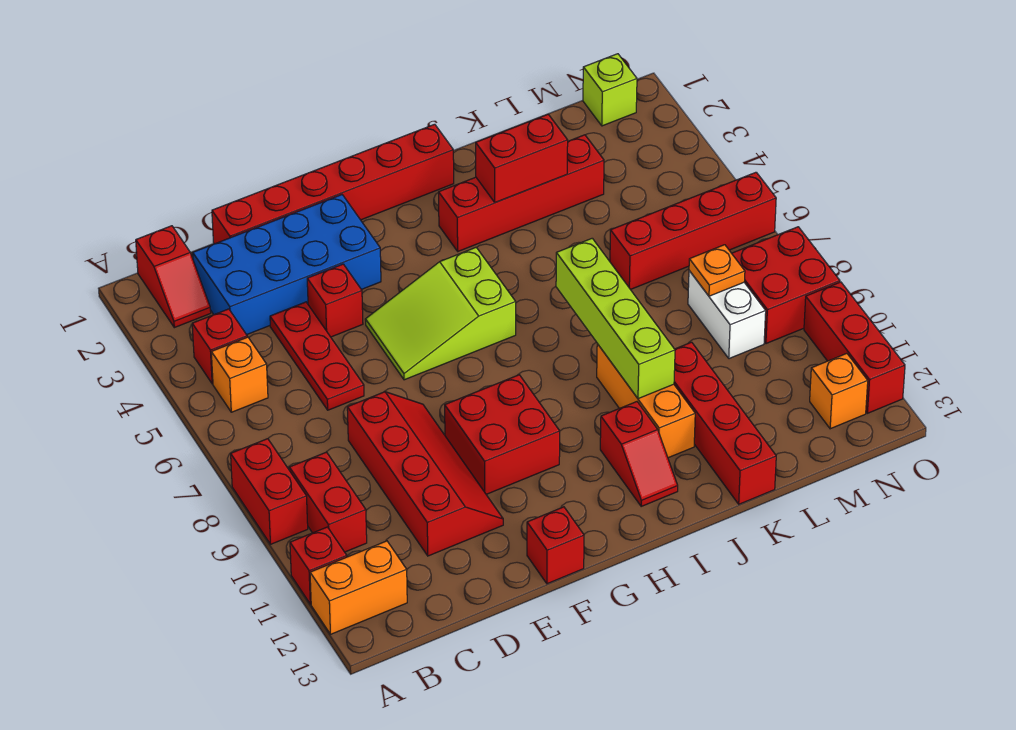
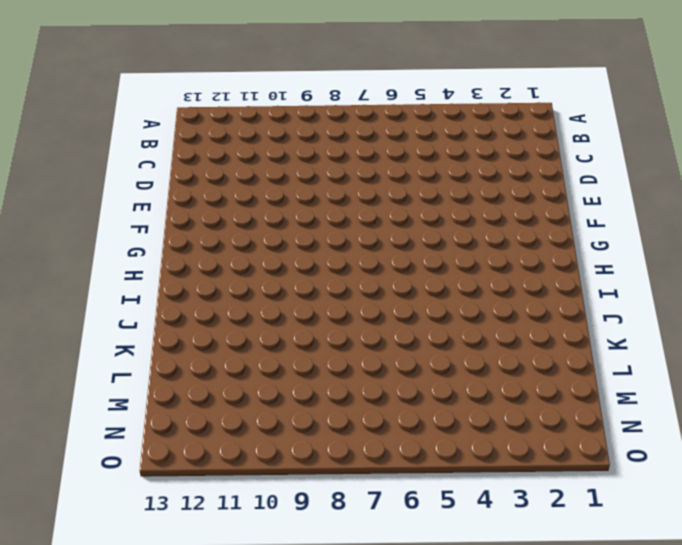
none -> red 1x2 brick [231,439,308,544]
none -> red 1x1 brick [290,527,347,604]
none -> orange 1x2 brick [310,541,407,634]

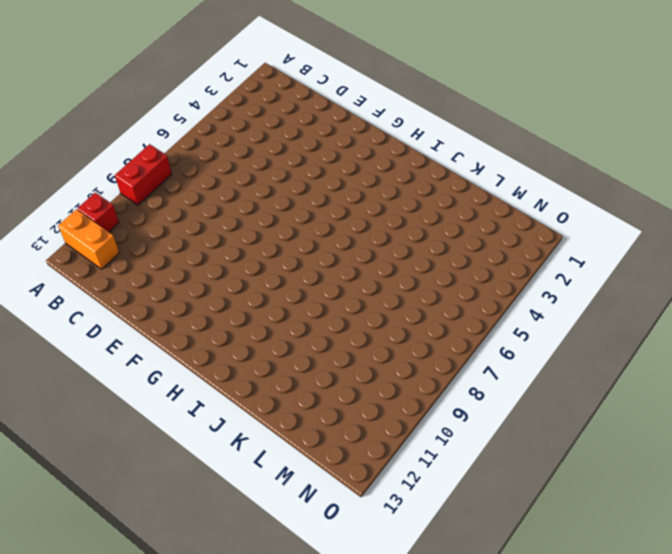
none -> red 1x2 slope [136,226,211,328]
none -> red 1x1 brick [192,309,247,384]
none -> orange 1x1 brick [211,337,268,412]

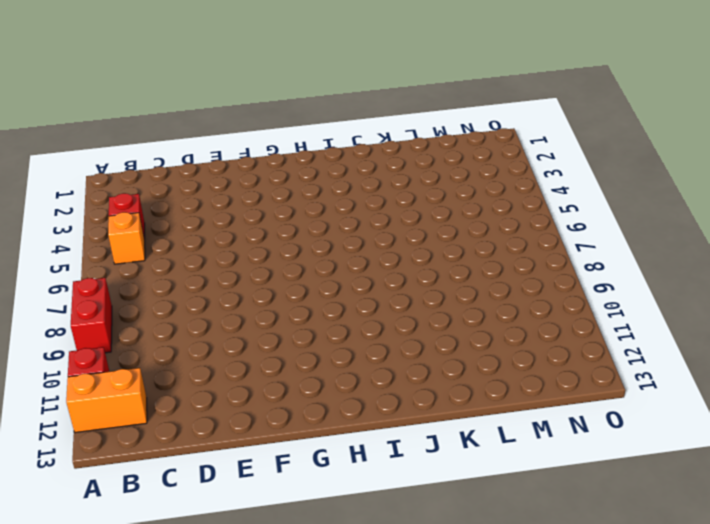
none -> red 1x2 slope [136,226,211,328]
none -> red 1x2 brick [289,452,367,552]
none -> blue 2x4 brick [193,195,381,335]

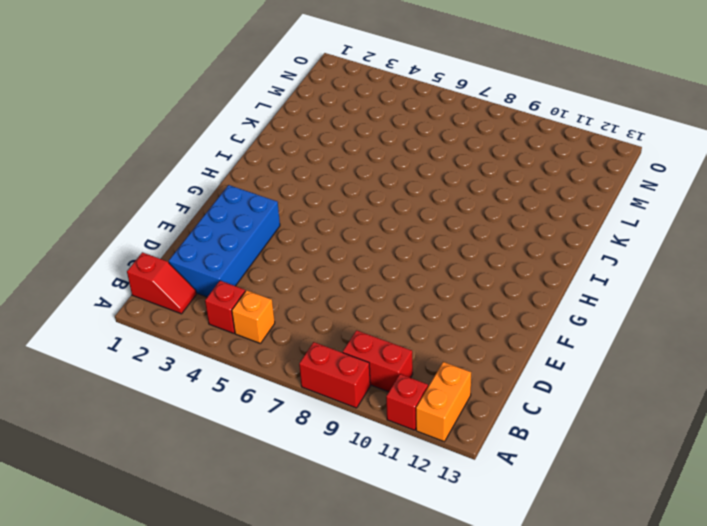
none -> red 1x6 brick [212,124,454,244]
none -> red 1x3 plate [270,302,364,410]
none -> red 2x4 slope [347,392,503,556]

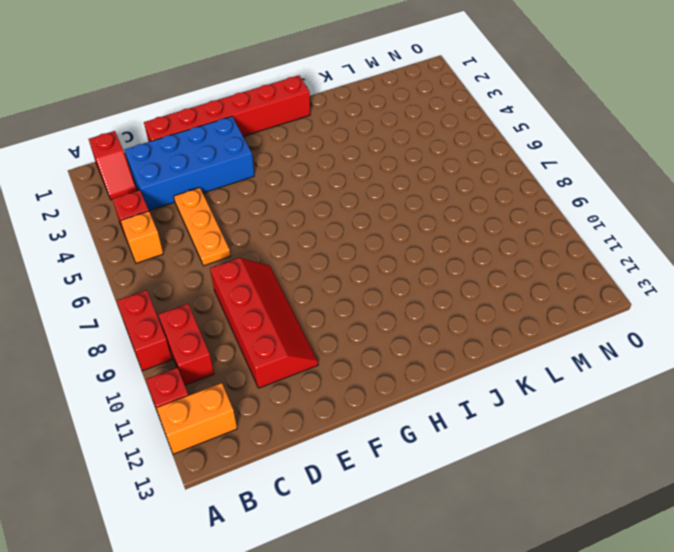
orange 1x3 plate [174,188,230,266] -> red 1x3 plate [270,302,364,410]
none -> red 1x1 brick [307,264,363,337]
none -> lime 2x3 slope [365,247,516,380]
none -> red 2x2 brick [445,375,560,494]

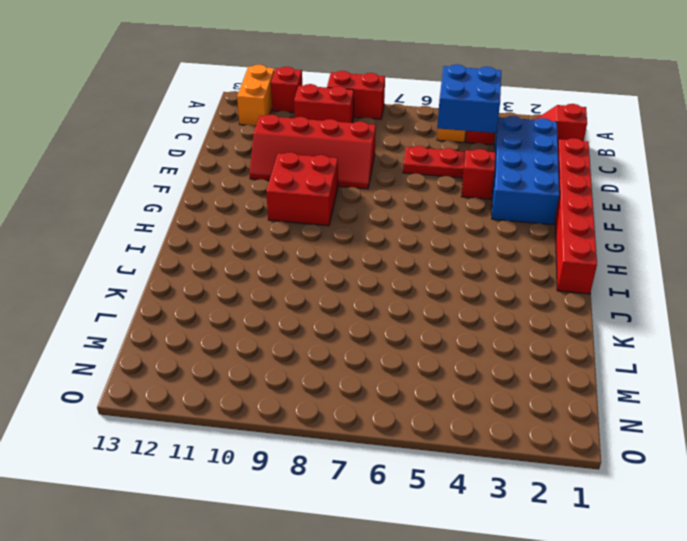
blue 2x2 brick [437,64,501,133] -> none
none -> lime 2x3 slope [365,247,516,380]
none -> red 1x1 brick [527,507,584,584]
none -> red 1x4 brick [439,135,604,251]

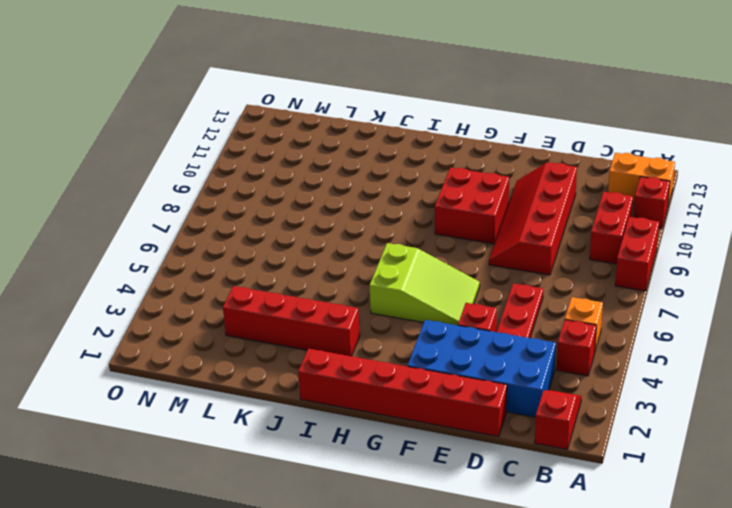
none -> red 1x1 brick [527,507,584,584]
none -> red 1x2 slope [600,402,678,506]
none -> orange 1x3 brick [597,344,695,458]

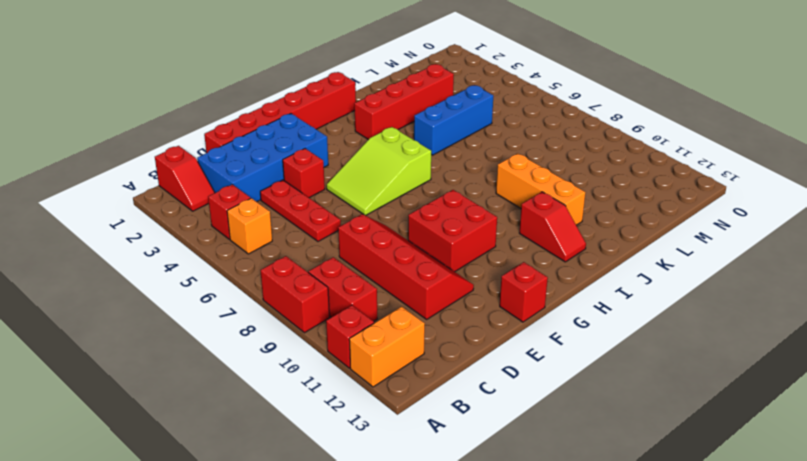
blue 1x3 brick [414,85,493,155] -> none
none -> red 1x4 brick [674,342,776,504]
none -> red 1x4 brick [610,172,776,290]
none -> white 1x2 brick [688,271,766,359]

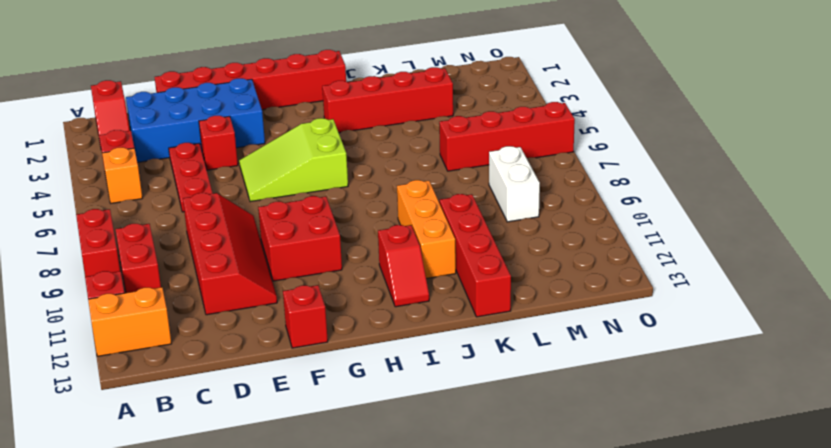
none -> lime 1x1 brick [583,54,637,126]
none -> red 2x2 brick [732,227,840,344]
none -> orange 1x1 brick [810,353,868,429]

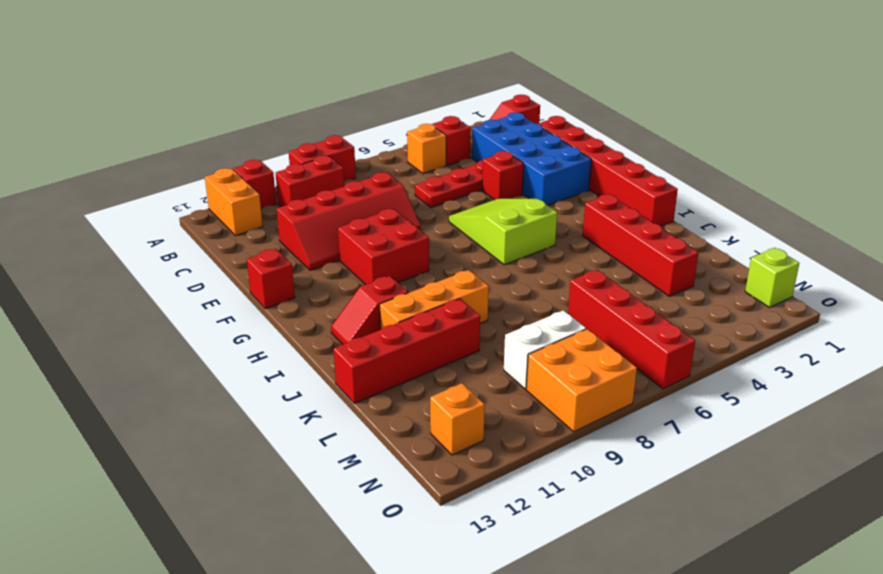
orange 2x2 brick [526,329,637,432] -> red 2x2 brick [732,227,840,344]
none -> red 1x3 brick [804,282,905,413]
none -> red 1x2 brick [476,114,568,203]
none -> lime 1x4 brick [556,238,675,399]

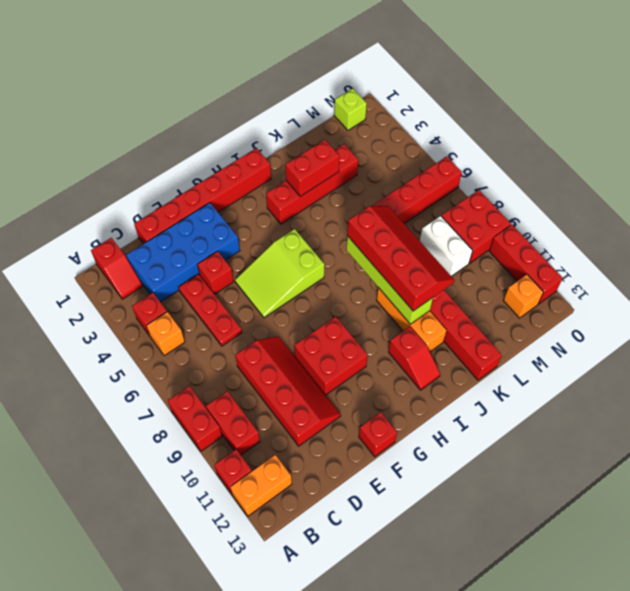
red 2x4 slope [347,206,454,311] -> none
none -> orange 1x1 plate [689,245,745,296]

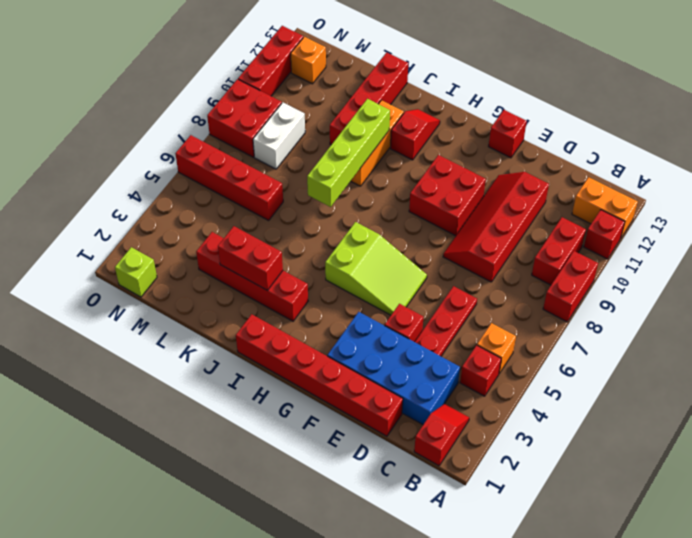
none -> orange 1x1 plate [689,245,745,296]

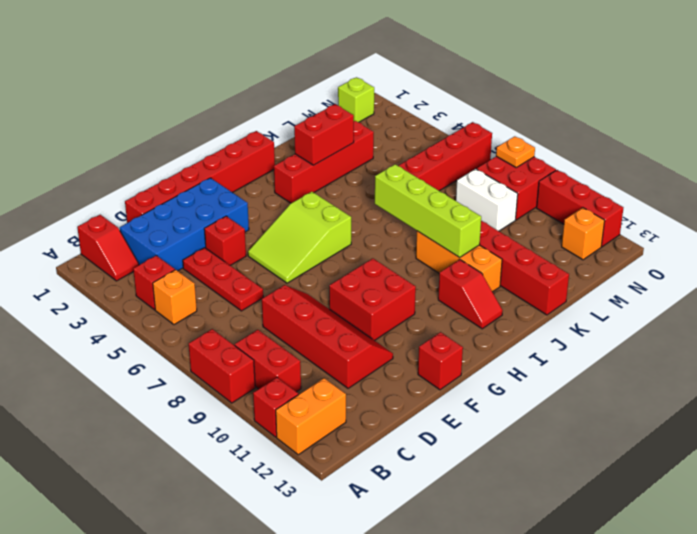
orange 1x1 plate [496,136,535,167] -> orange 1x1 plate moved to [689,245,745,296]

